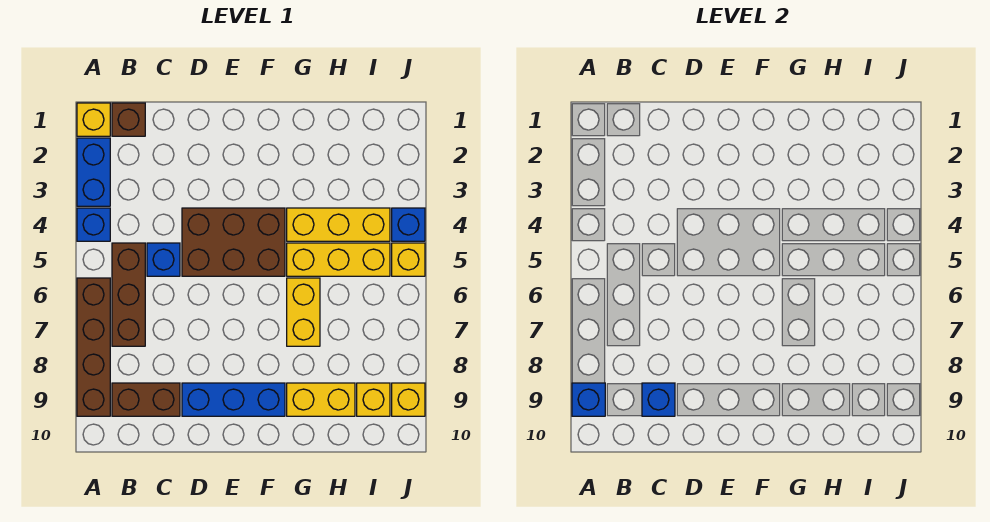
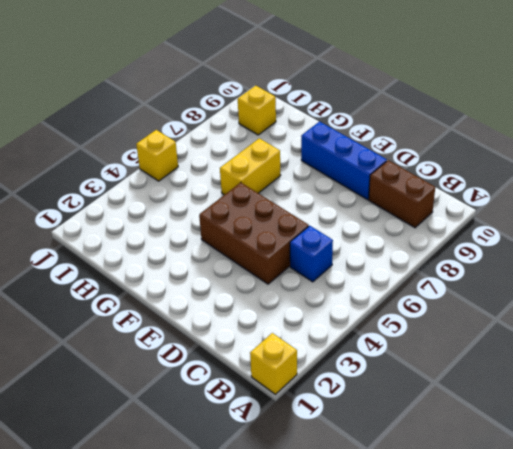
none -> blue 1x2 brick [77,138,110,206]
none -> blue 1x1 brick [77,208,110,241]
none -> brown 1x4 brick [77,278,110,416]

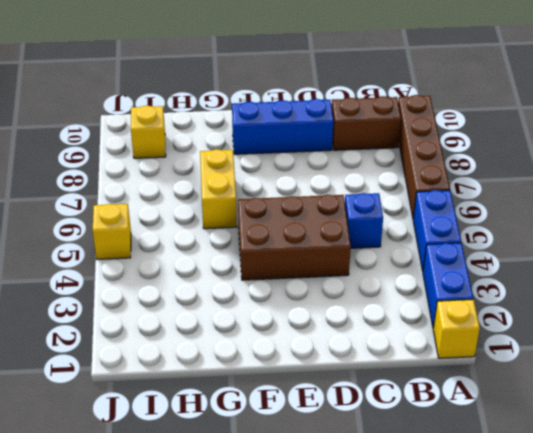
blue 1x2 brick [413,190,461,271] -> blue 1x1 brick [77,208,110,241]
none -> brown 1x1 brick [112,103,145,136]
none -> brown 1x3 brick [112,243,145,346]
none -> yellow 1x3 brick [287,208,390,241]

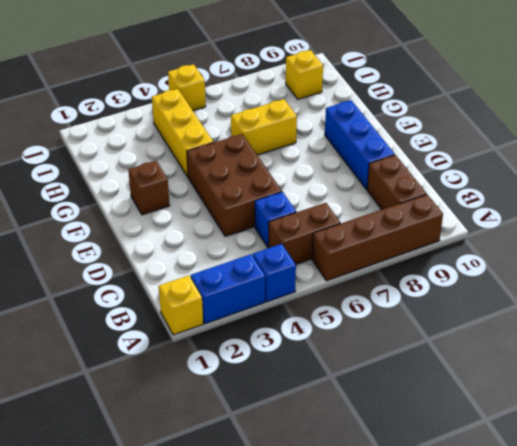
brown 1x2 brick [269,203,341,264] -> brown 1x3 brick [112,243,145,346]
brown 1x1 brick [128,161,170,215] -> brown 1x1 brick moved to [112,103,145,136]
none -> yellow 1x3 brick [287,243,390,276]
none -> yellow 1x2 brick [287,383,355,416]
none -> blue 1x1 brick [392,208,425,241]

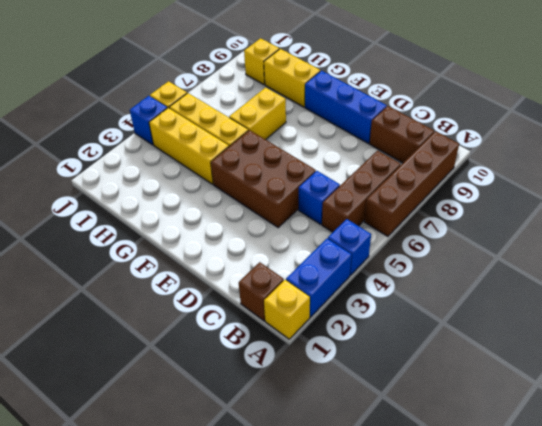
none -> yellow 1x1 brick [392,383,425,416]
none -> blue 1x1 brick [572,383,605,416]
none -> blue 1x1 brick [642,383,675,416]

